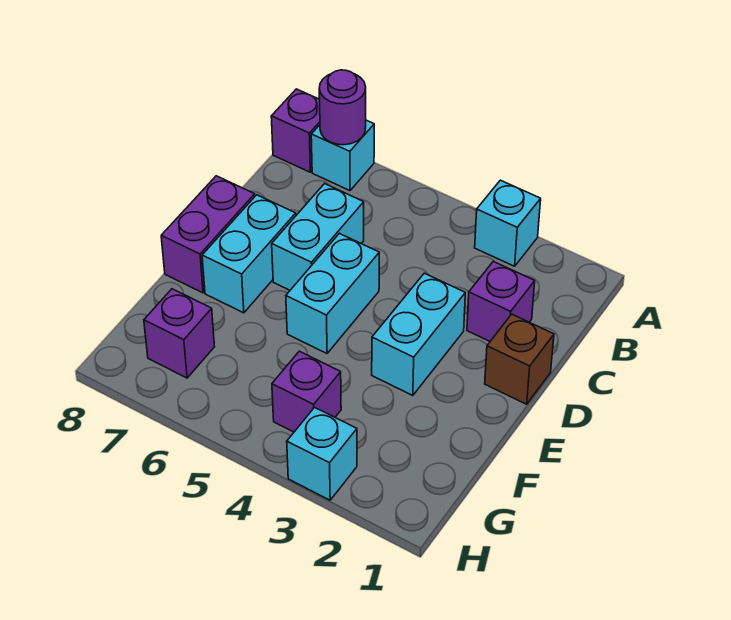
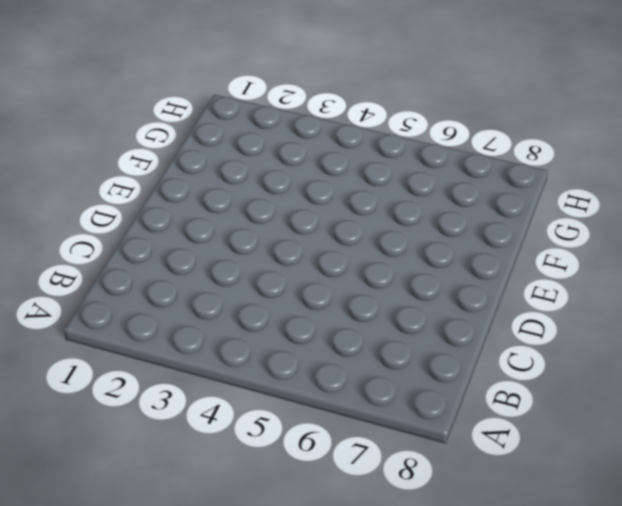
none -> cyan 1x1 brick [475,180,541,266]
none -> cyan 1x1 brick [311,120,374,191]
none -> purple 1x1 brick [271,89,320,172]

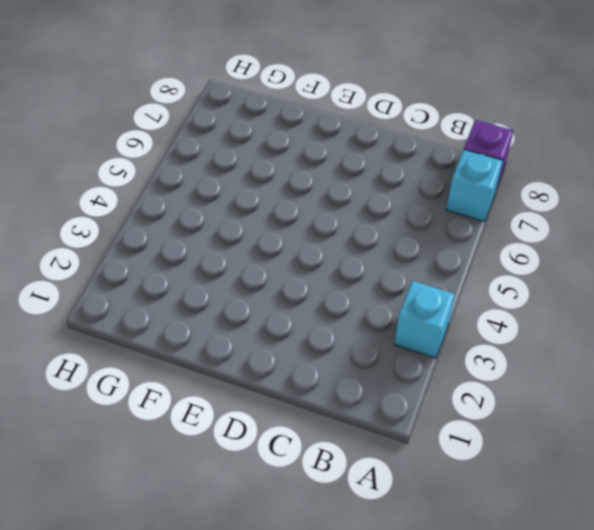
none -> purple 1x1 brick [467,261,535,341]
none -> cyan 1x2 brick [272,184,364,290]
none -> brown 1x1 brick [485,314,554,404]

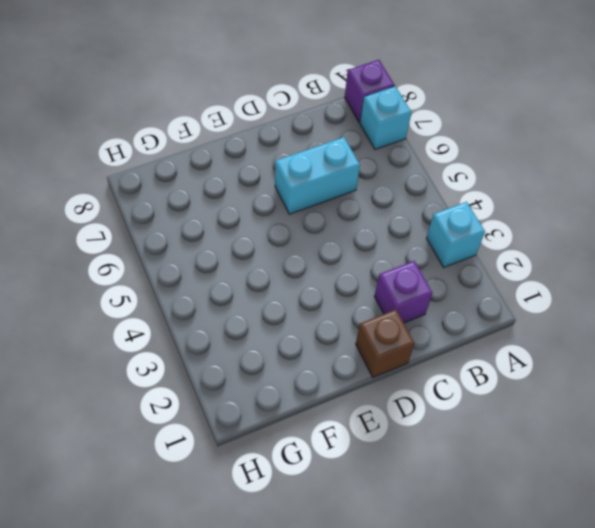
none -> cyan 1x2 brick [372,273,465,396]
none -> cyan 1x2 brick [286,233,379,353]
none -> cyan 1x2 brick [202,195,296,313]

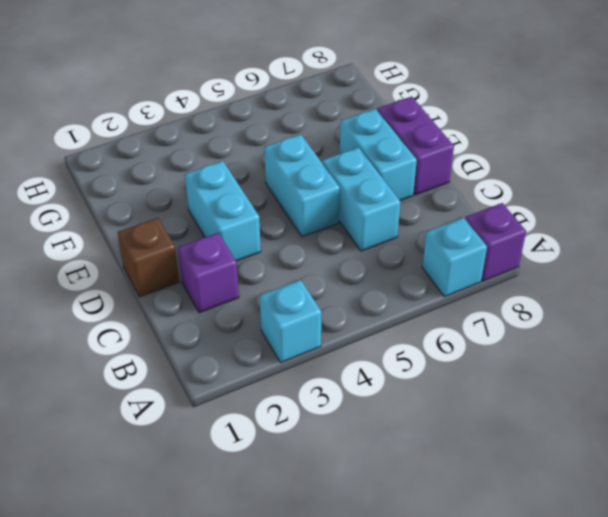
none -> purple 1x1 brick [272,351,341,432]
none -> purple 1x1 brick [144,289,215,378]
none -> cyan 1x1 brick [287,408,357,500]

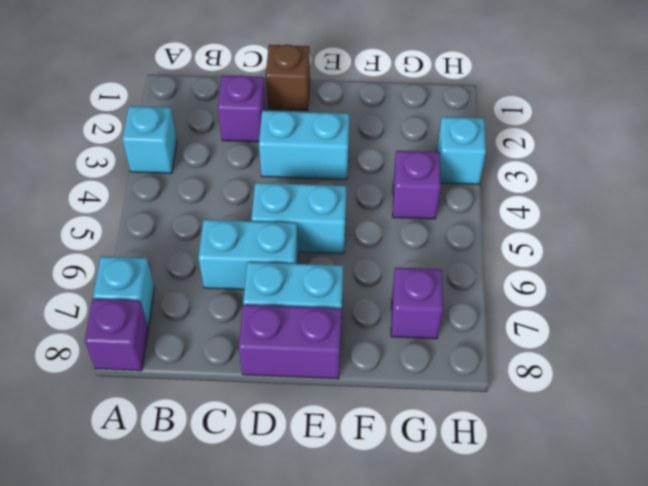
none -> purple 1x1 round brick [319,70,366,145]

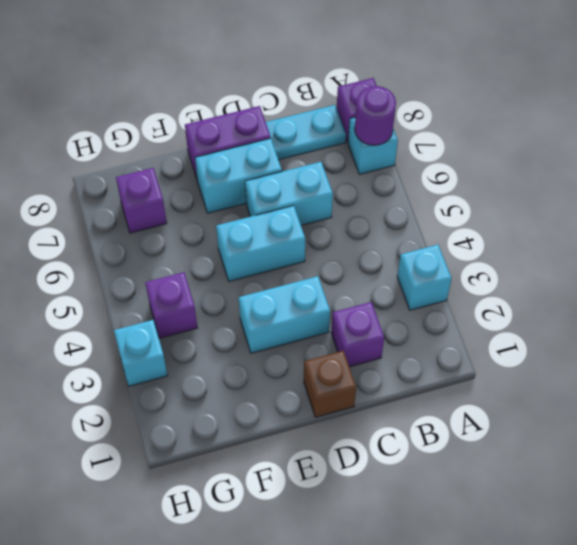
cyan 1x2 plate [266,105,346,160] -> none

